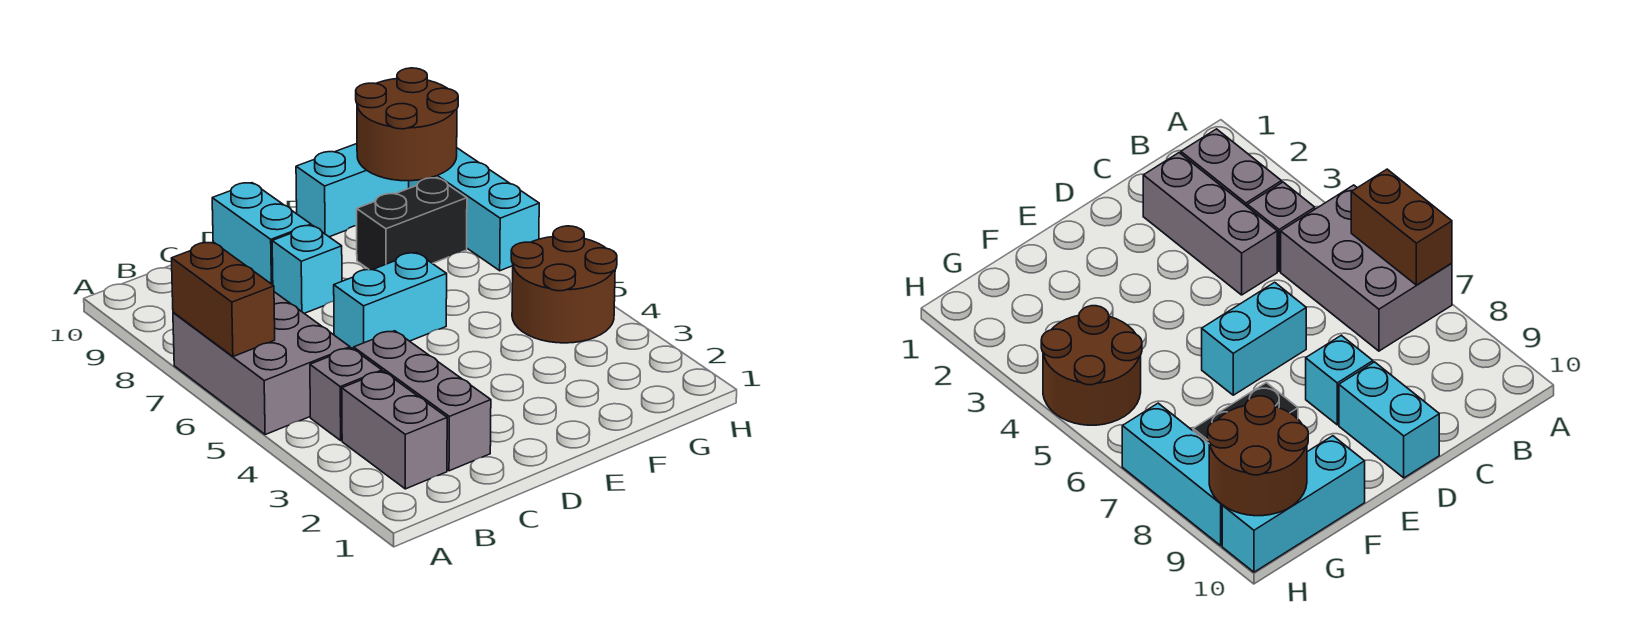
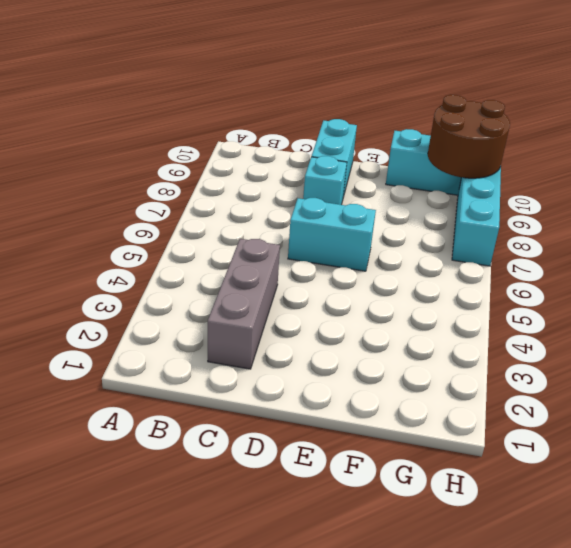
none -> grey 2x3 brick [173,292,350,435]
none -> grey 1x2 brick [342,371,447,489]
none -> grey 1x1 brick [310,348,382,440]

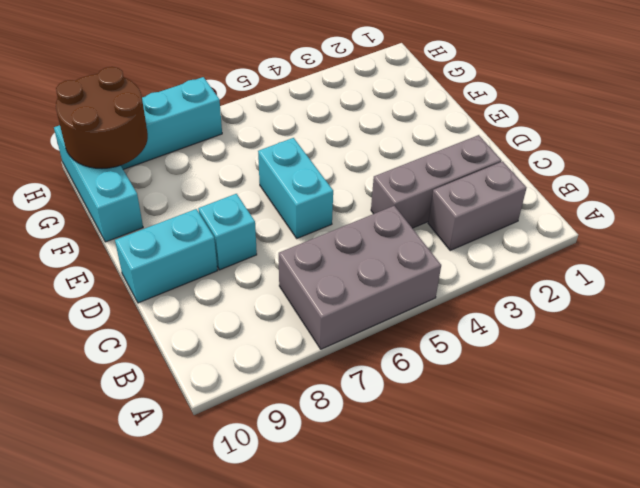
none -> grey 1x1 brick [310,348,382,440]
none -> black 1x2 brick [357,178,467,270]
none -> brown 2x2 round brick [511,226,617,343]

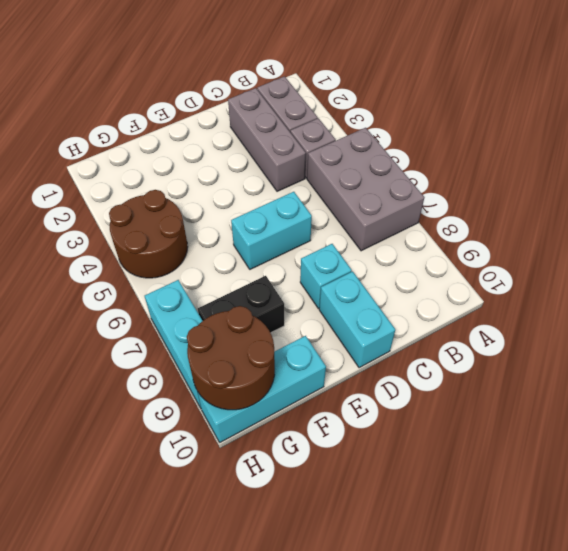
none -> brown 1x2 brick [172,242,275,357]

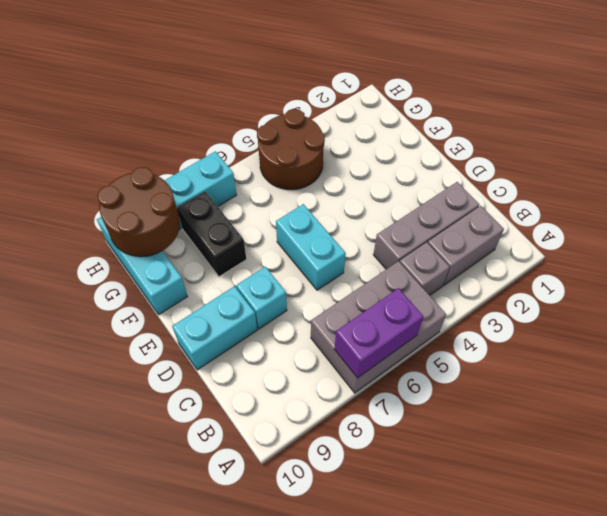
purple 1x2 brick [334,288,423,378] -> brown 1x2 brick [172,242,275,357]

